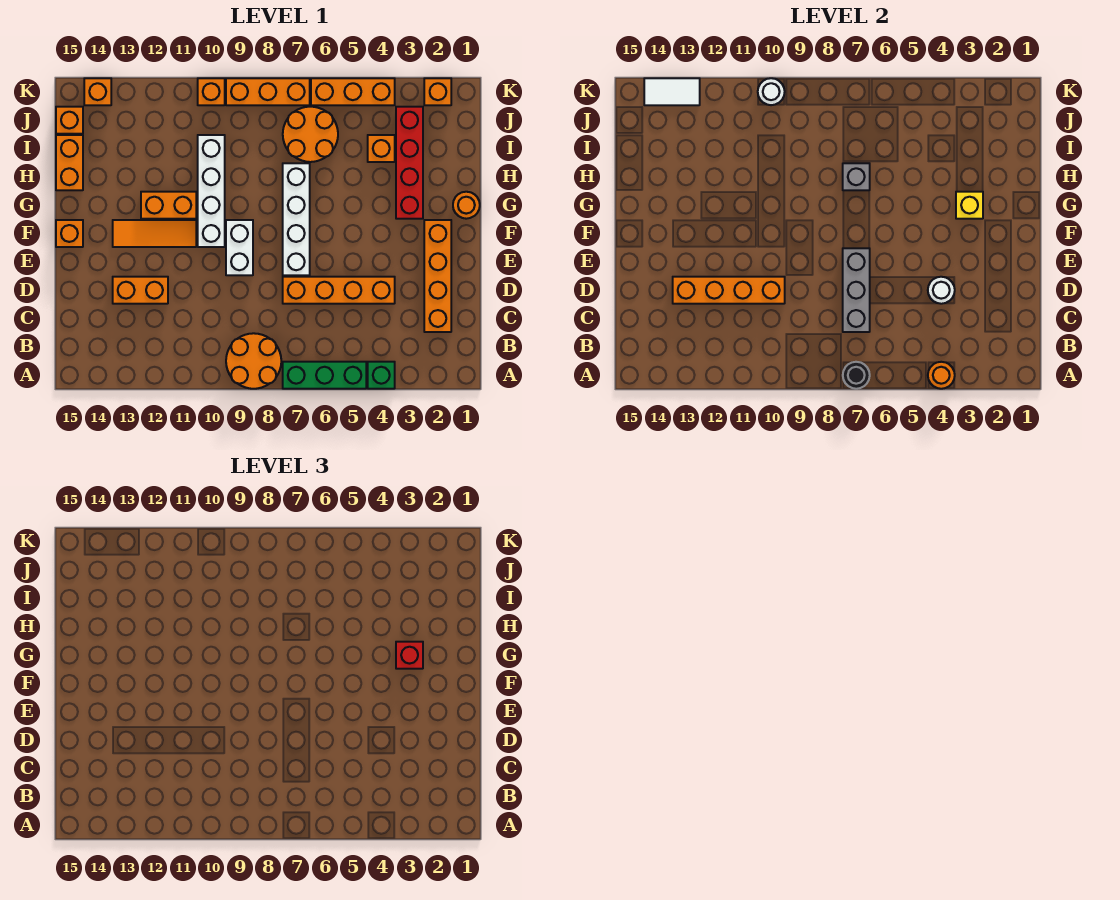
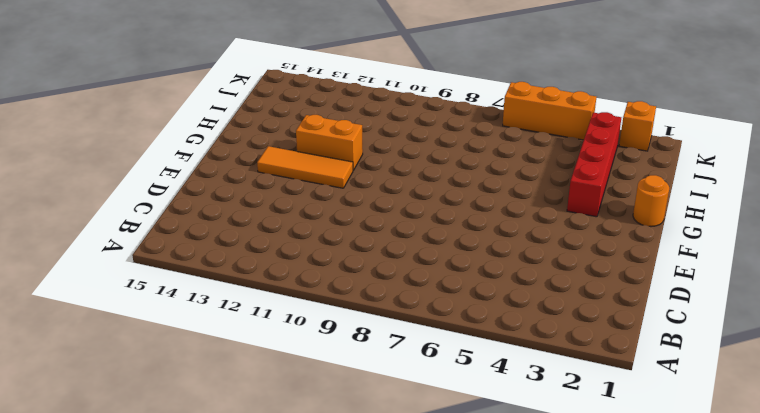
none -> green 1x1 brick [368,362,395,389]
none -> green 1x3 brick [283,362,366,389]
none -> orange 2x2 round brick [226,333,281,389]
none -> orange 1x4 brick [424,220,451,332]

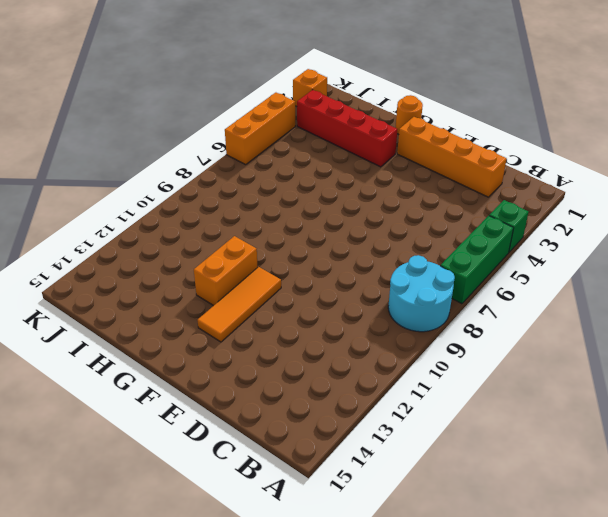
cyan 2x2 round brick [388,255,455,332] -> orange 2x2 round brick [226,333,281,389]
none -> orange 1x4 brick [283,277,395,304]
none -> orange 1x2 brick [113,277,168,304]
none -> white 1x4 brick [283,163,310,275]
none -> white 1x2 brick [226,220,253,275]

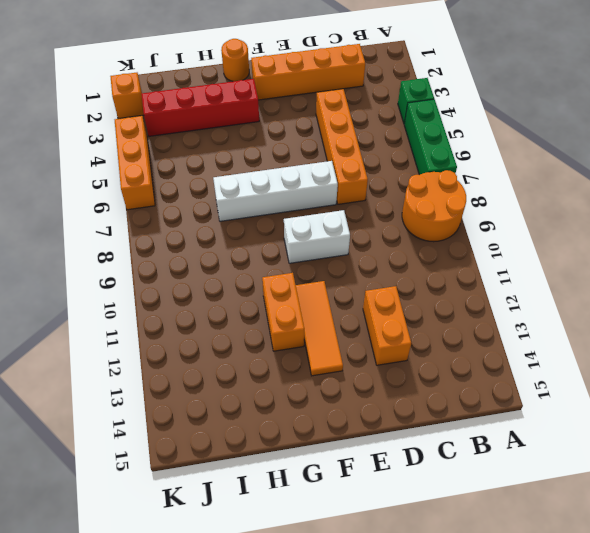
none -> white 1x4 brick [198,135,225,247]
none -> orange 1x1 brick [56,220,83,247]
none -> orange 1x2 brick [56,135,83,190]
none -> orange 1x1 brick [368,135,395,162]

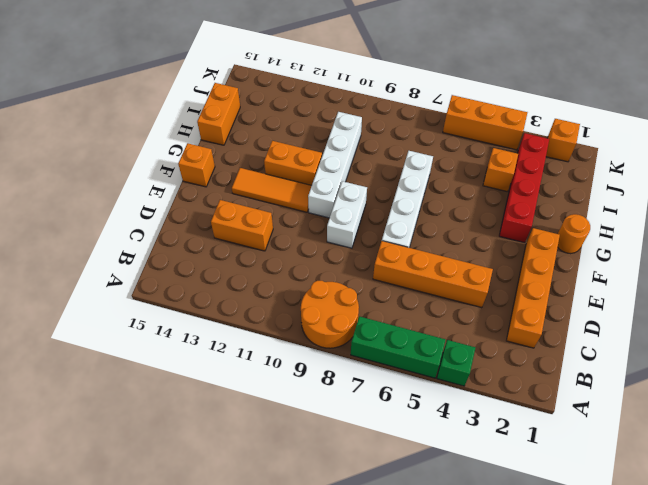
none -> orange 2x2 round brick [283,107,338,162]
none -> orange 1x1 brick [56,107,83,134]
none -> orange 1x3 brick [226,78,310,105]
none -> orange 1x1 brick [198,78,225,105]

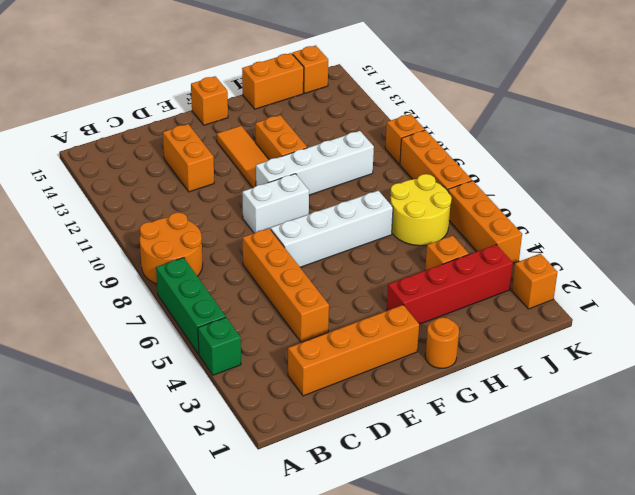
yellow 2x2 round brick [390,174,452,246] -> orange 2x2 round brick [283,107,338,162]
none -> orange 1x1 brick [84,78,111,105]
none -> orange 1x1 round brick [928,362,955,389]
none -> black 1x1 round brick [843,362,870,389]
none -> grey 1x3 brick [843,248,870,332]

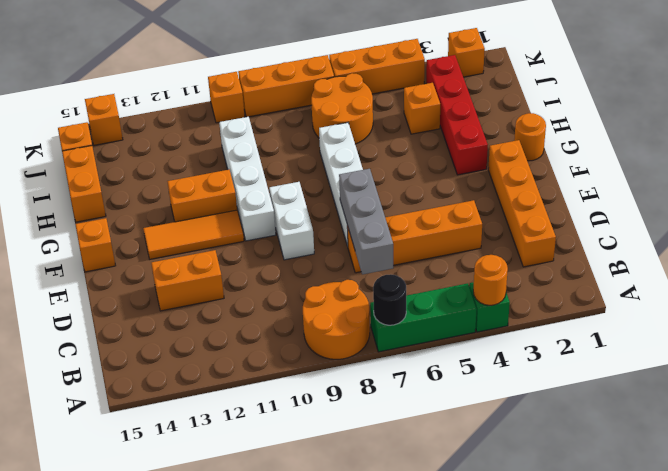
none -> white 1x1 round brick [928,277,955,304]
none -> orange 1x4 brick [673,277,785,304]
none -> yellow 1x1 brick [956,192,983,219]
none -> grey 1x1 brick [843,163,870,190]

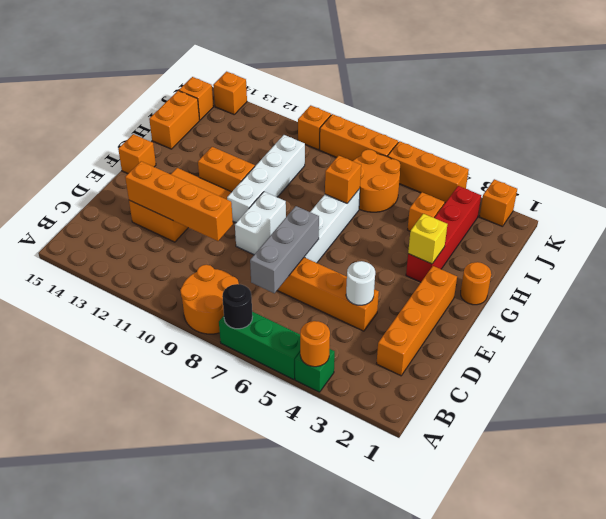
orange 1x1 brick [325,156,361,203] -> grey 1x1 brick [843,163,870,190]
none -> white 1x1 round brick [758,78,785,105]
none -> white 1x2 tile [644,78,700,105]
none -> red 1x1 brick [396,642,423,669]

